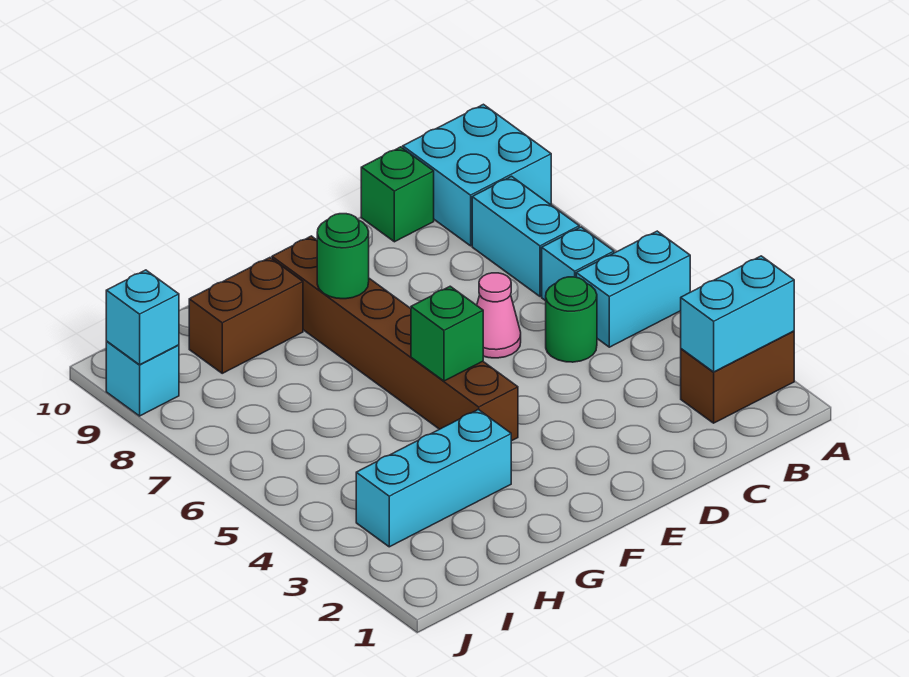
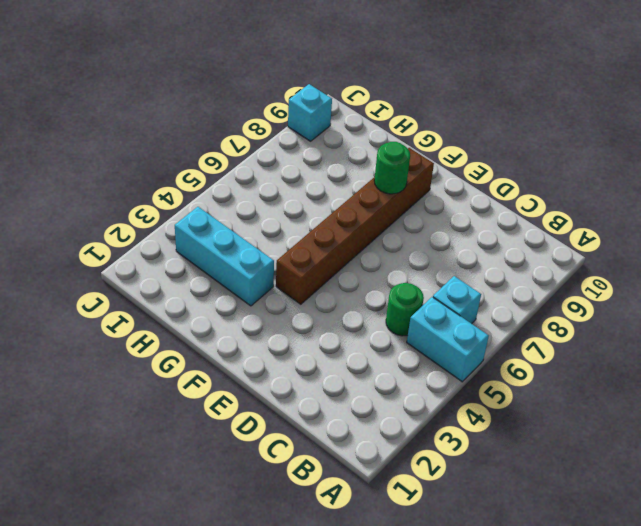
none -> brown 1x2 brick [681,331,794,423]
none -> cyan 2x2 brick [403,104,551,246]
none -> cyan 1x2 brick [472,176,579,296]

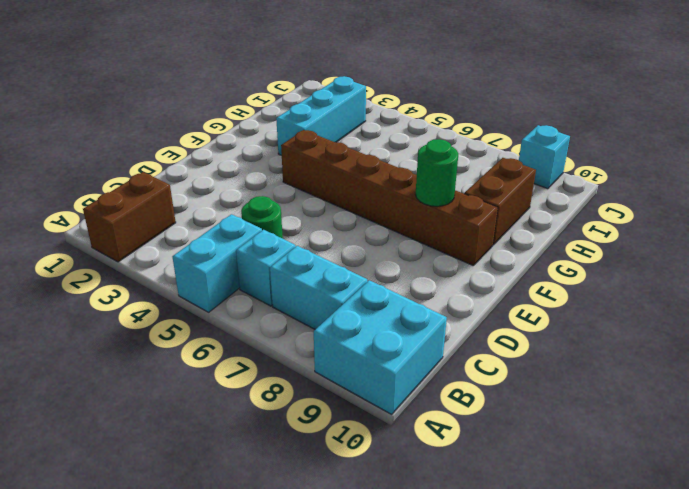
none -> green 1x1 brick [361,147,434,242]
none -> pink 1x1 cone [477,273,521,358]
none -> cyan 1x2 brick [681,256,794,372]

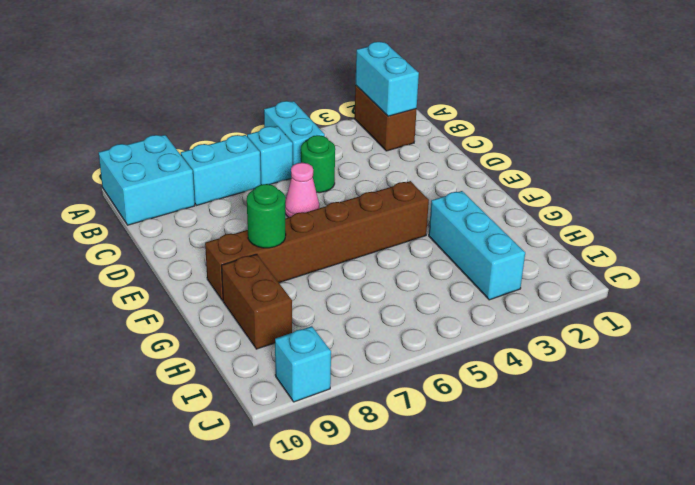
none -> green 1x1 brick [361,147,434,242]
none -> green 1x1 brick [411,286,483,381]
none -> cyan 1x1 brick [106,270,179,365]

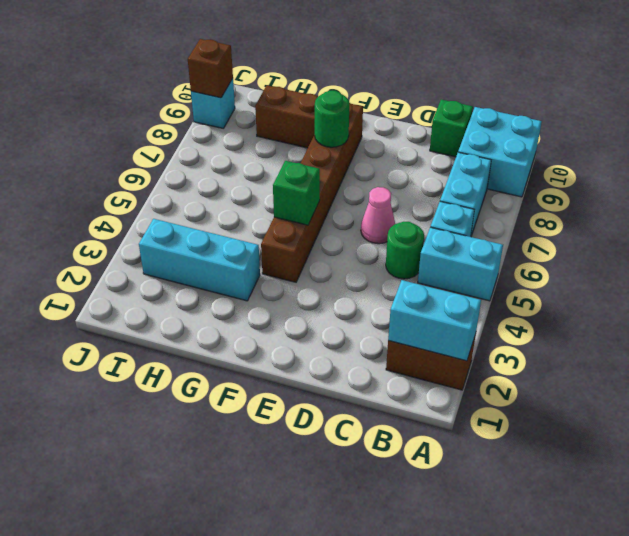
brown 1x1 brick [188,39,233,98] -> cyan 1x1 brick [106,270,179,365]

